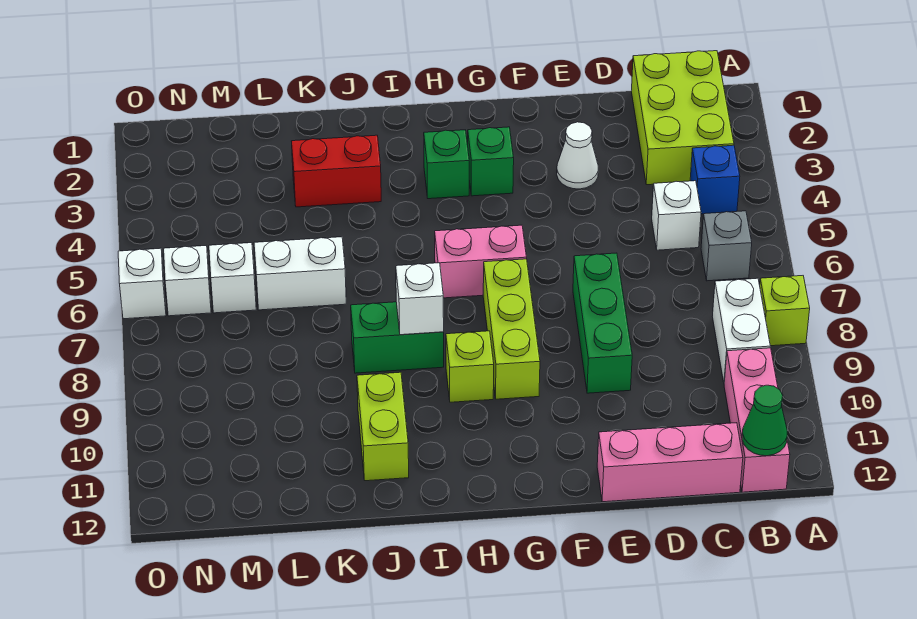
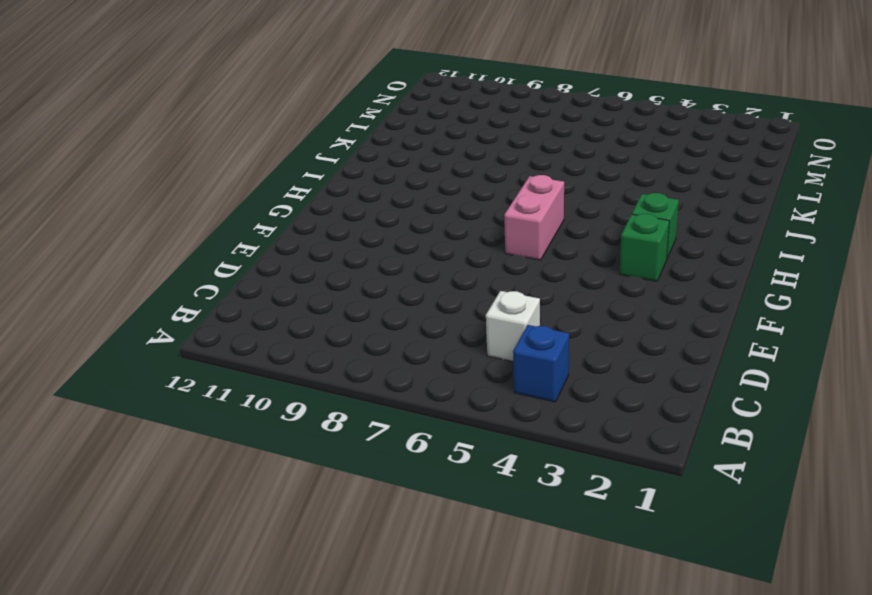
none -> lime 1x1 brick [760,276,810,346]
none -> lime 2x3 brick [631,51,734,185]
none -> grey 1x1 brick [701,211,752,281]

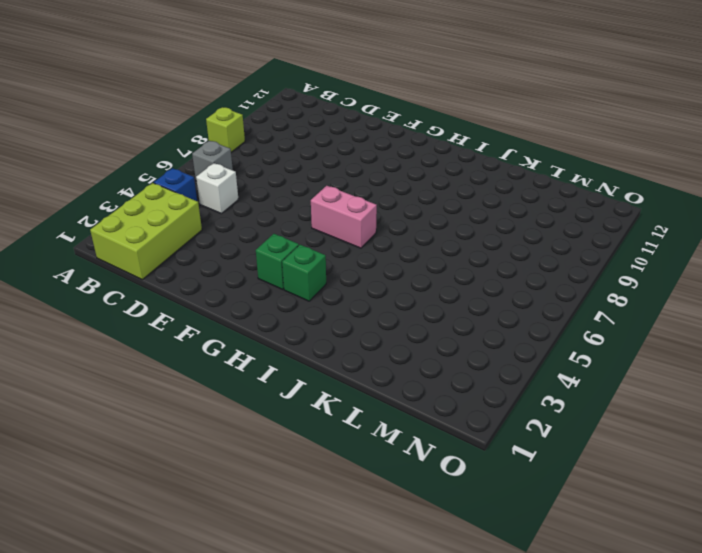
none -> white 1x2 brick [712,278,770,382]
none -> pink 1x3 brick [724,348,790,492]
none -> pink 1x3 brick [597,423,743,502]

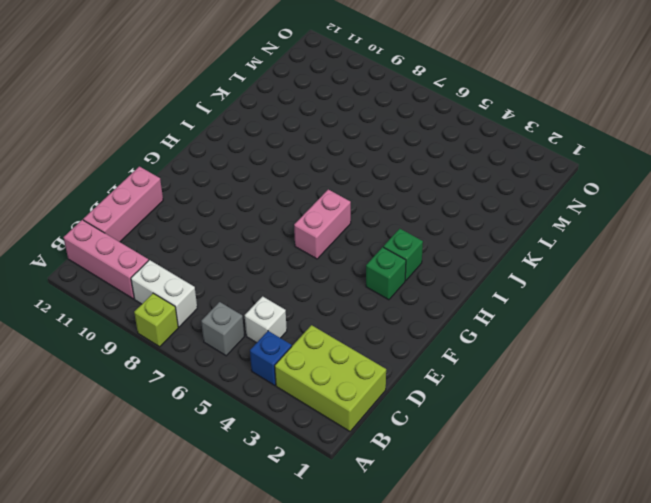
none -> white 1x1 cone [557,122,598,189]
none -> green 1x3 brick [573,253,632,393]
none -> lime 1x3 brick [483,259,540,399]

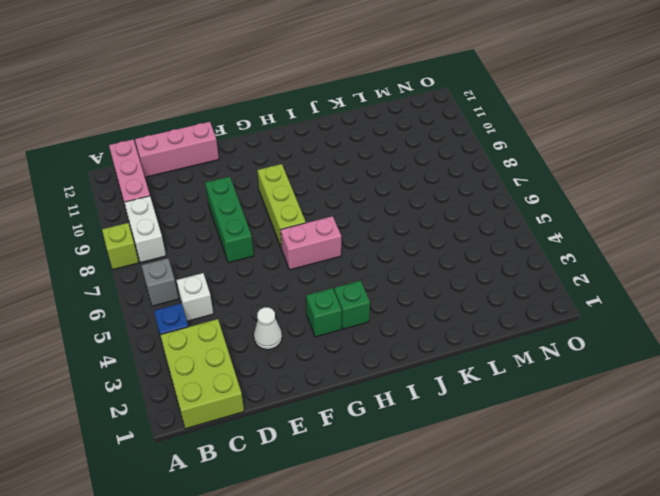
none -> lime 1x1 brick [446,331,494,402]
none -> green 1x2 brick [351,302,444,373]
none -> red 1x2 brick [291,135,381,207]

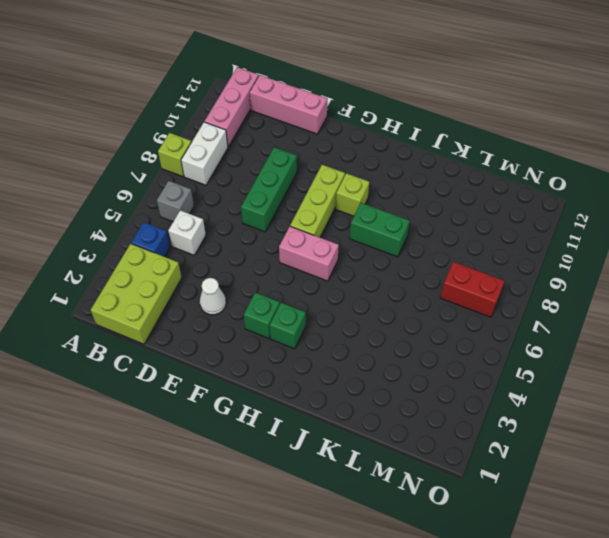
red 1x2 brick [440,262,504,317] -> red 1x2 brick moved to [291,135,381,207]
none -> lime 1x2 brick [357,372,409,481]
none -> white 1x2 brick [254,237,346,310]
none -> white 1x1 brick [209,243,256,313]

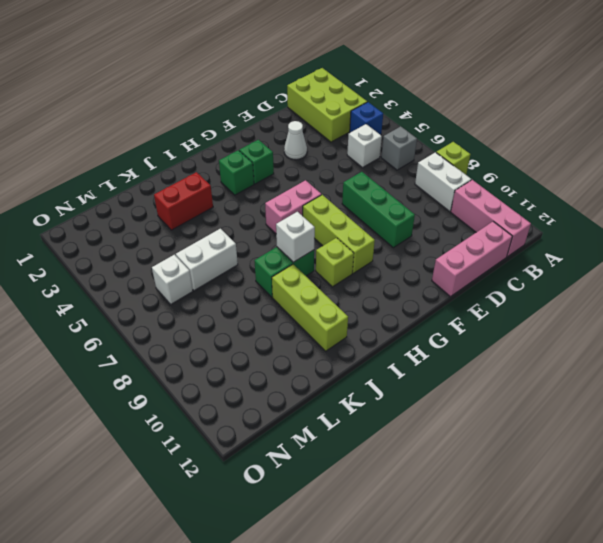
lime 1x3 brick [272,264,348,351] -> lime 1x2 brick [357,372,409,481]
none -> white 1x1 brick [164,246,211,316]
none -> white 1x1 brick [118,248,166,319]
none -> green 1x1 cone [742,385,787,456]

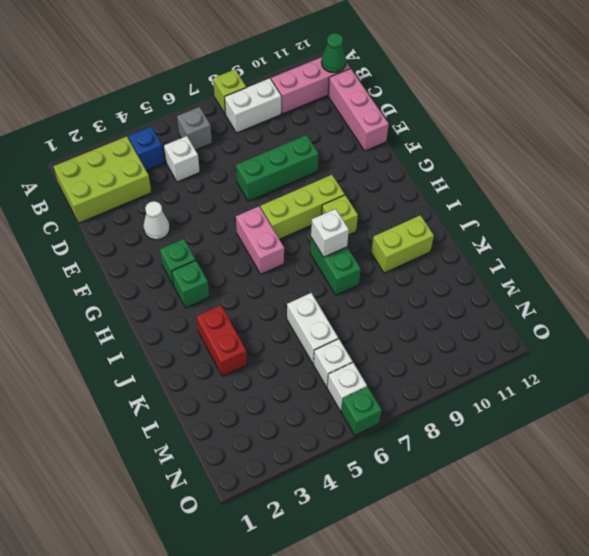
green 1x1 brick [341,387,382,435] -> white 1x1 brick [118,248,166,319]

